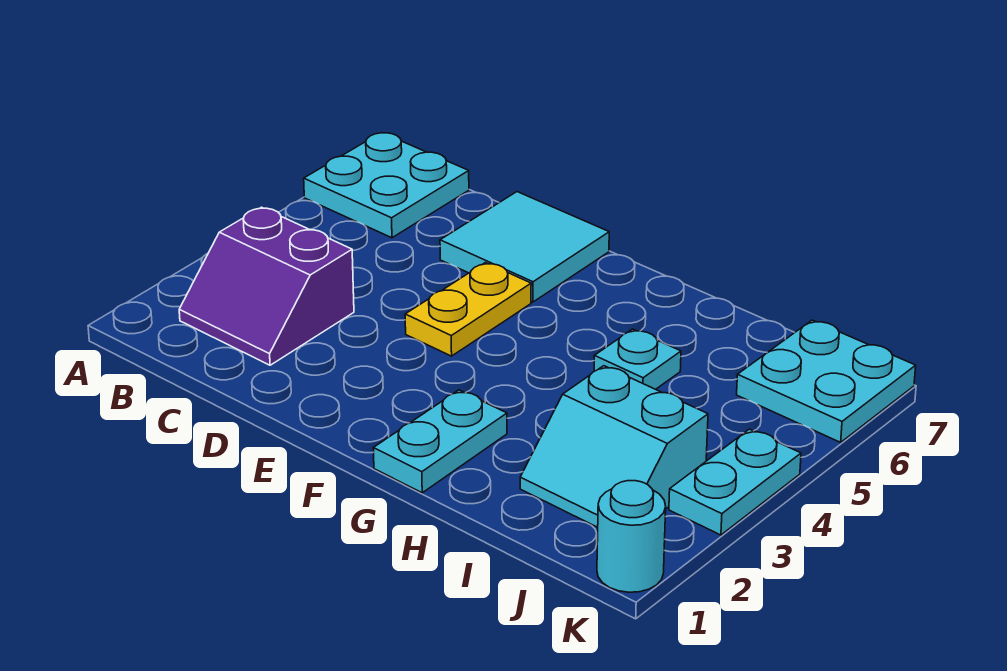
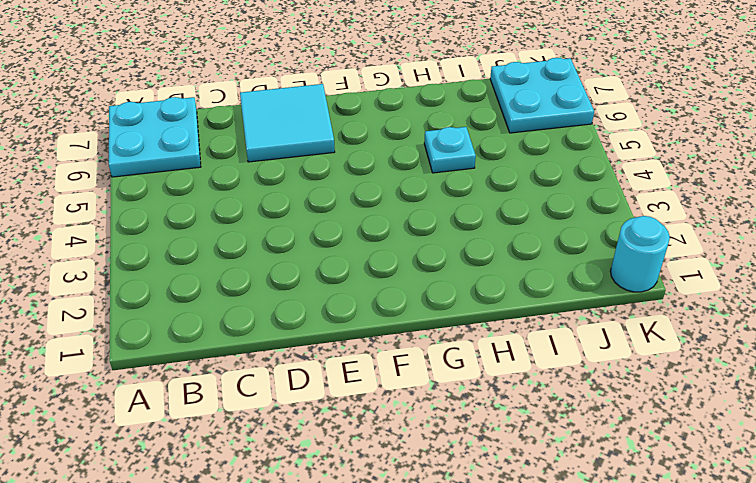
none -> purple 2x2 slope [179,207,354,365]
none -> yellow 1x2 plate [405,263,531,356]

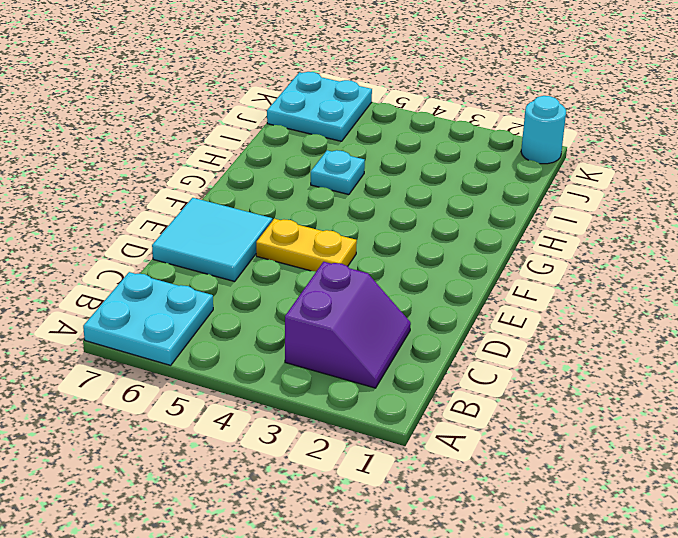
none -> cyan 1x2 plate [373,390,507,493]
none -> cyan 2x2 slope [520,366,708,527]

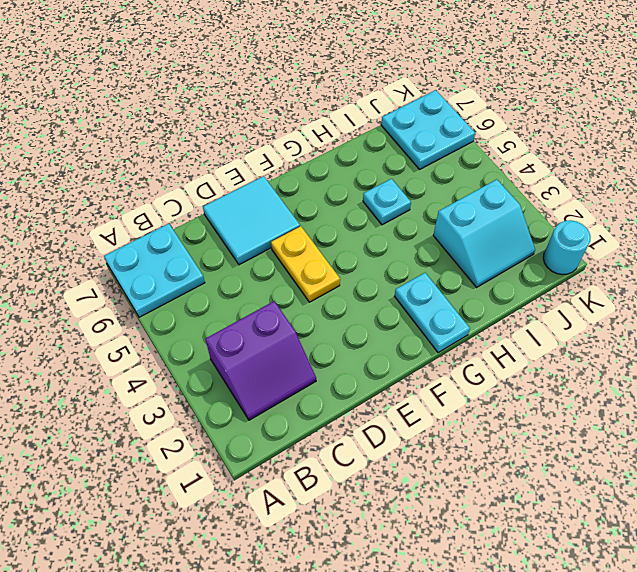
none -> cyan 1x2 plate [669,429,801,535]

